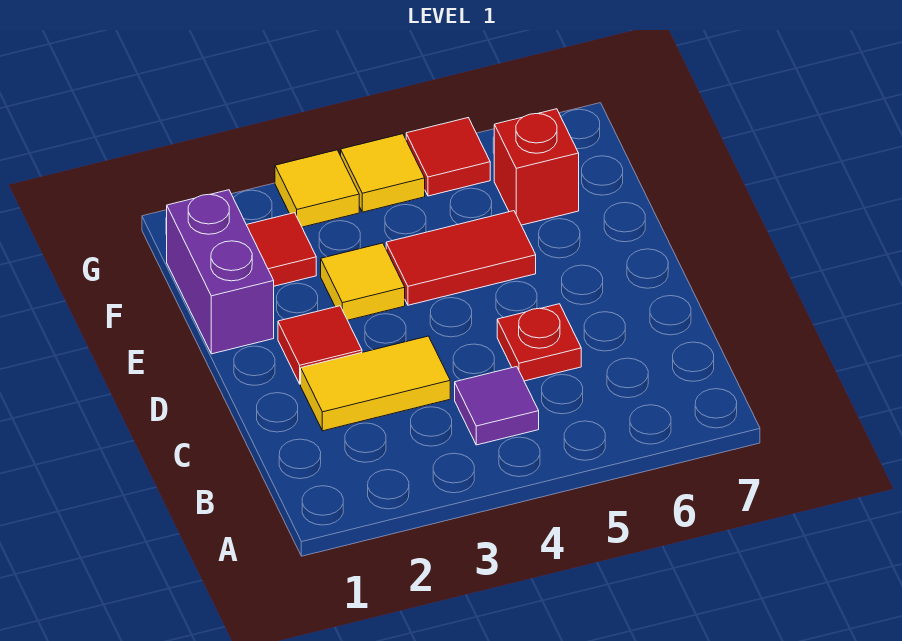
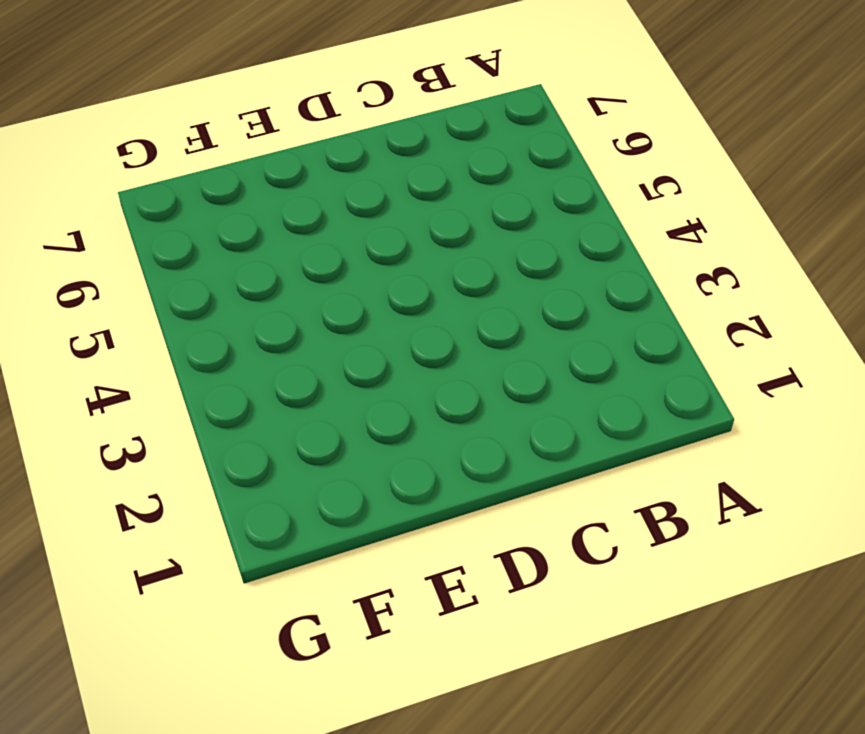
none -> purple 1x1 tile [455,367,539,445]
none -> yellow 1x2 tile [301,336,450,431]
none -> red 1x1 plate [497,304,581,381]

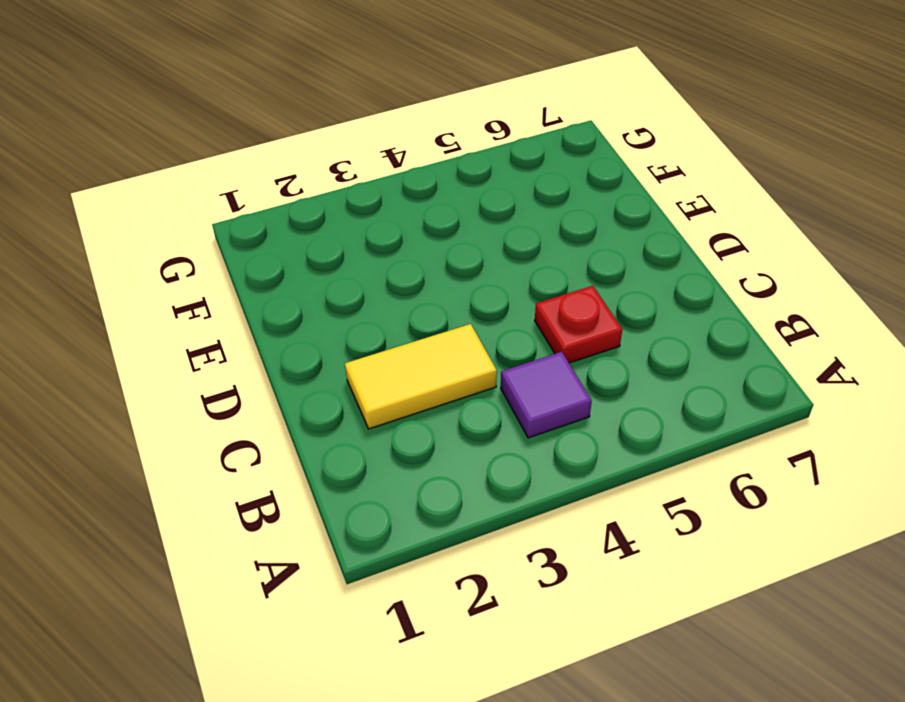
none -> red 1x1 tile [278,306,362,384]
none -> purple 1x2 brick [167,190,274,354]
none -> yellow 1x1 tile [321,243,405,320]

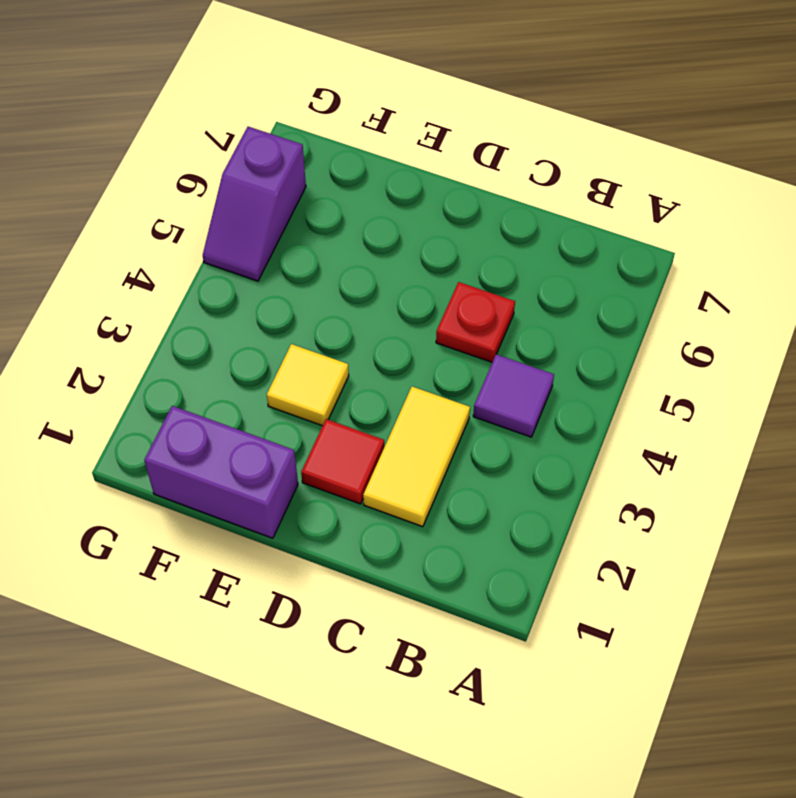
purple 1x2 slope [203,127,306,281] -> red 1x1 tile [406,118,490,196]
none -> red 1x2 tile [386,211,536,305]
none -> red 1x1 tile [247,213,316,286]
none -> red 1x1 brick [494,109,579,225]

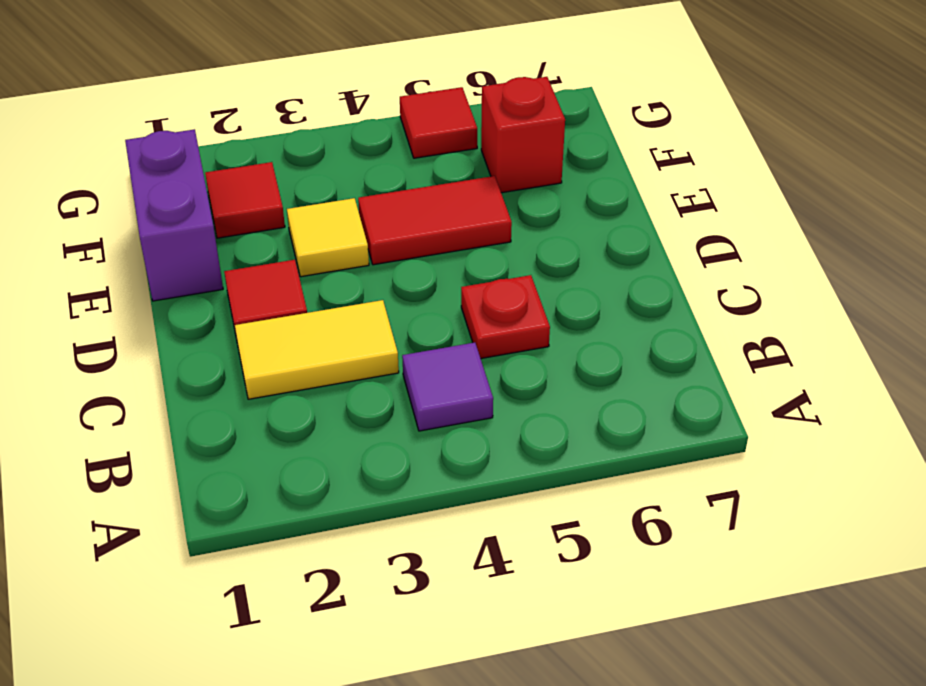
none -> yellow 1x1 tile [275,150,359,227]
none -> yellow 1x1 tile [341,134,425,212]

